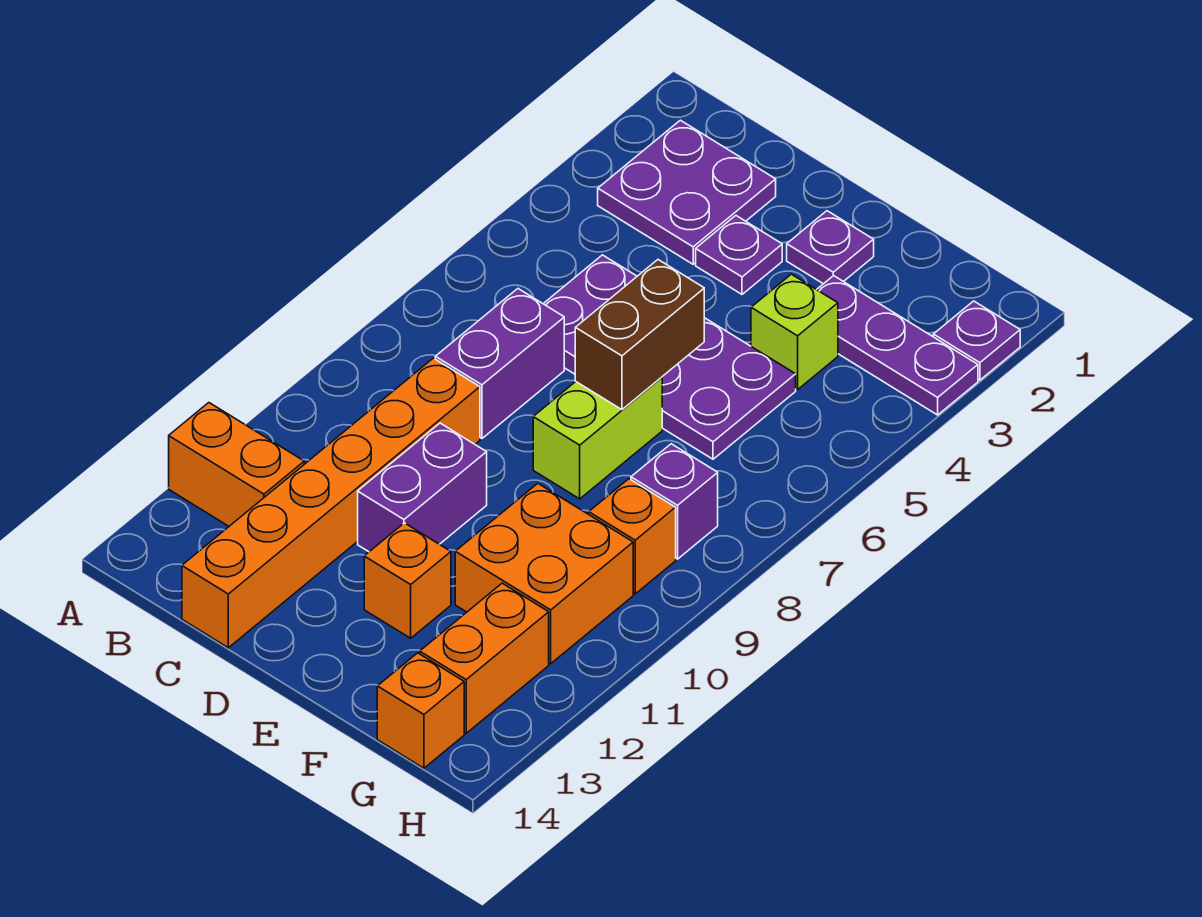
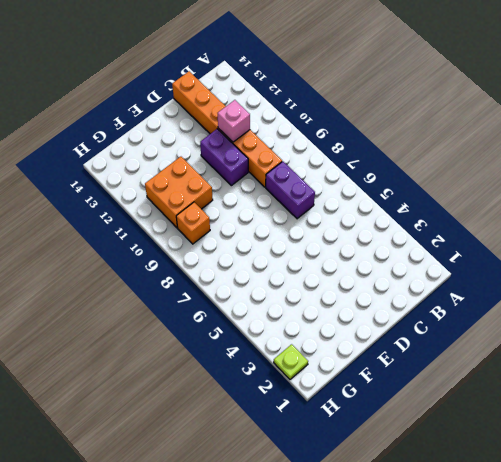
pink 1x1 brick [218,100,250,142] -> none
lime 1x1 plate [274,344,308,379] -> purple 1x1 plate [933,301,1020,380]
none -> orange 1x2 brick [169,403,304,526]
none -> purple 2x2 plate [598,120,776,264]
none -> purple 2x4 plate [543,255,796,459]

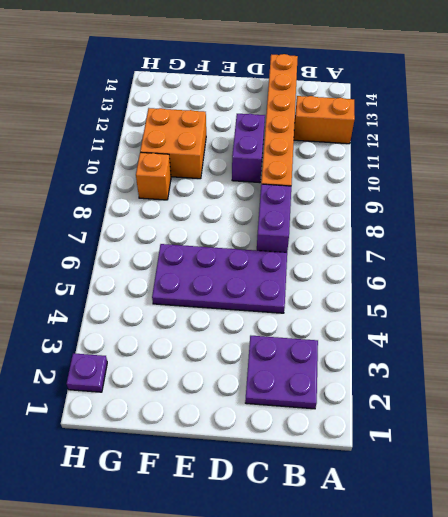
none -> purple 1x1 plate [696,216,782,294]
none -> purple 1x1 plate [787,211,874,284]
none -> lime 1x2 brick [533,377,662,499]

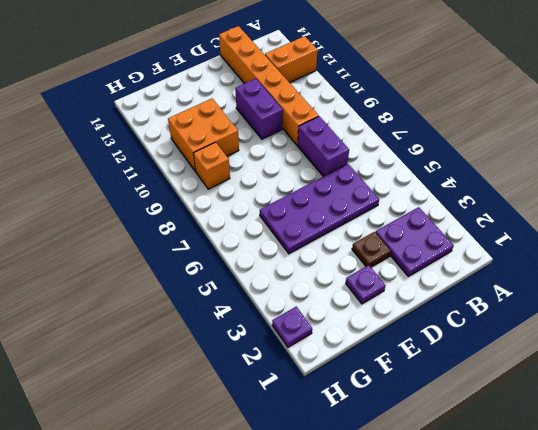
brown 1x1 plate [352,232,391,267] -> purple 1x1 plate [696,216,782,294]
none -> lime 1x2 brick [533,377,662,499]
none -> orange 1x1 brick [364,523,451,638]
none -> purple 1x3 plate [817,276,978,415]

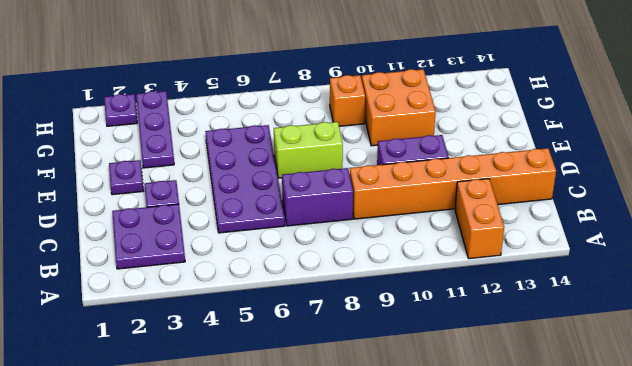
none -> orange 1x1 brick [364,523,451,638]
none -> lime 1x1 brick [751,274,838,390]
none -> purple 1x1 brick [631,444,718,559]

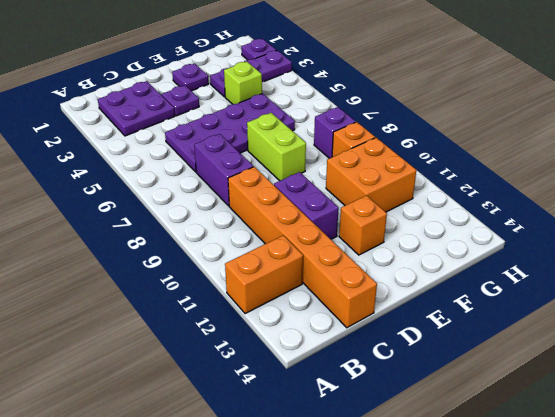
none -> orange 1x2 brick [420,583,549,733]
none -> orange 1x1 brick [377,653,464,768]
none -> brown 1x2 brick [575,260,704,410]

